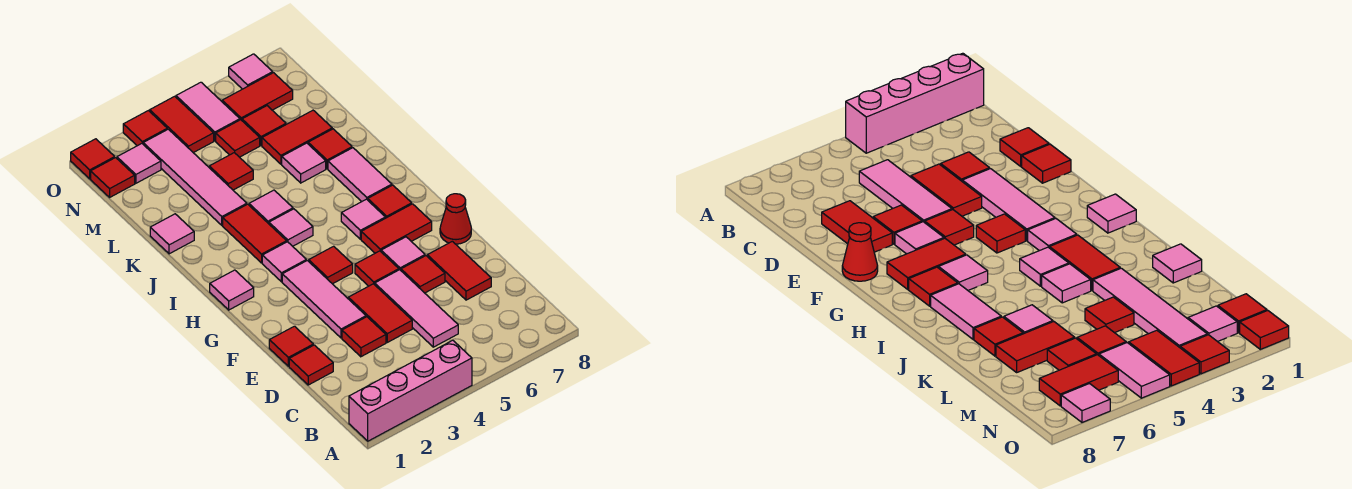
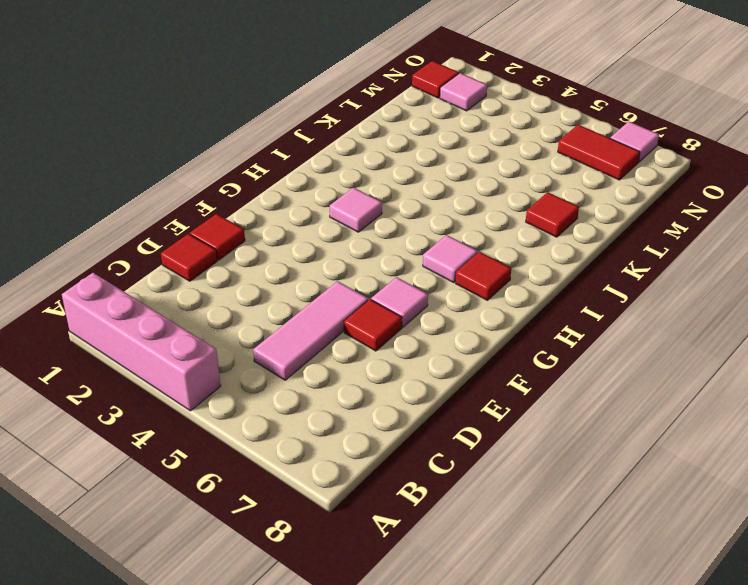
none -> red 1x1 tile [342,317,386,357]
none -> red 1x2 tile [348,284,412,342]
none -> red 1x2 tile [427,241,491,300]
none -> pink 1x3 tile [282,260,366,338]

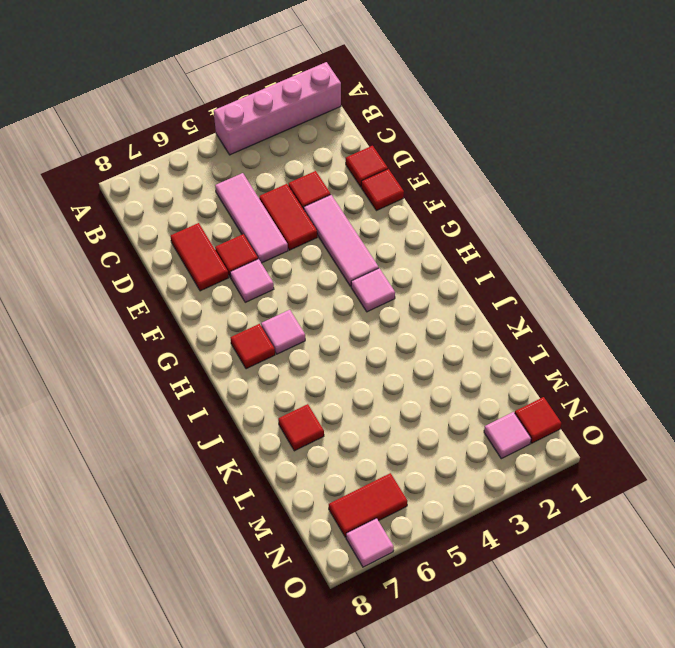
none -> red 1x1 tile [355,251,399,286]
none -> red 1x1 cone [440,194,471,244]
none -> red 1x1 tile [309,246,353,284]
none -> red 1x2 tile [361,204,432,253]

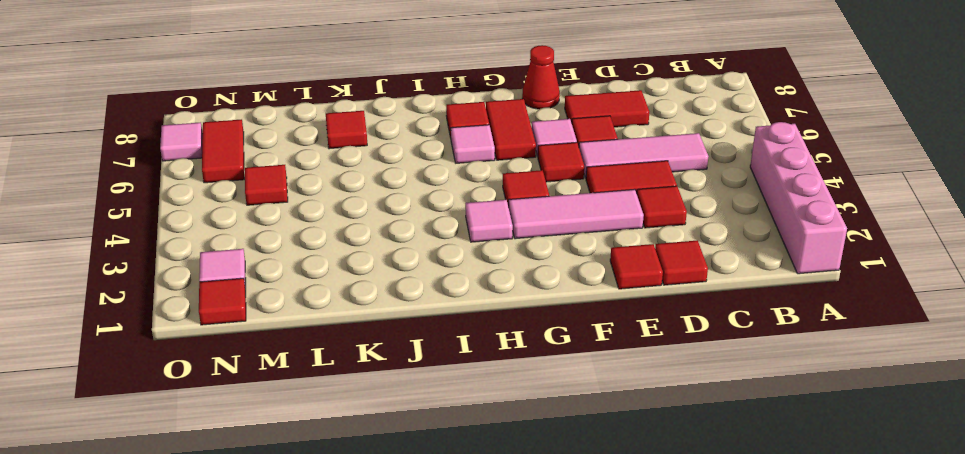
none -> pink 1x1 tile [210,270,254,310]
none -> red 1x2 tile [223,204,287,263]
none -> pink 1x1 tile [269,209,313,246]
none -> pink 1x2 tile [328,148,392,202]

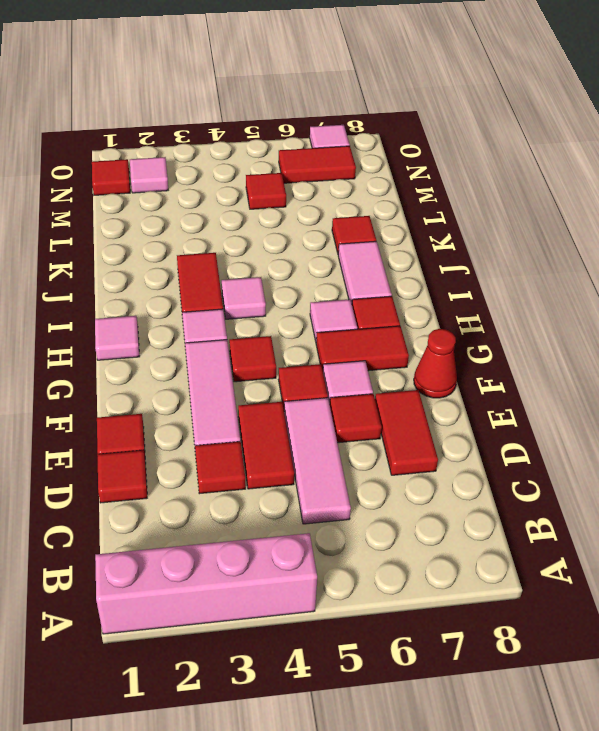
none -> pink 1x1 tile [249,190,293,224]
none -> pink 1x1 tile [150,214,194,254]
none -> pink 1x4 tile [143,129,247,225]
none -> pink 1x1 tile [282,143,326,183]

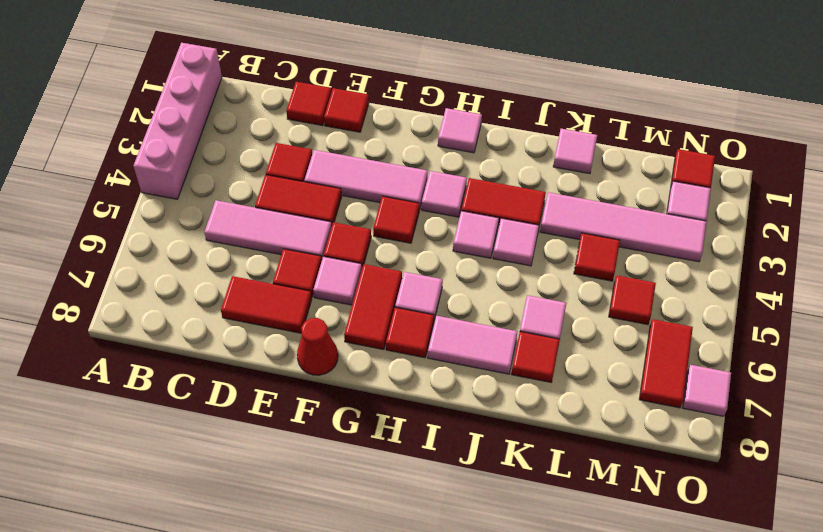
none -> red 1x2 tile [262,110,332,164]
none -> red 1x1 tile [242,106,286,145]
none -> red 1x2 tile [150,96,214,153]
none -> pink 1x2 tile [176,82,240,141]

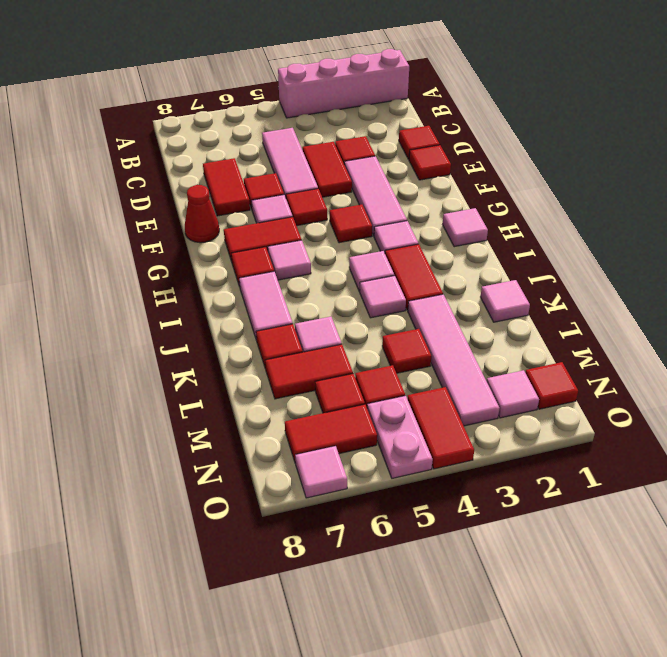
pink 1x2 plate [367,396,433,478] -> pink 1x2 tile [176,82,240,141]
none -> red 1x1 tile [71,139,115,179]
none -> red 1x1 tile [123,111,167,146]

